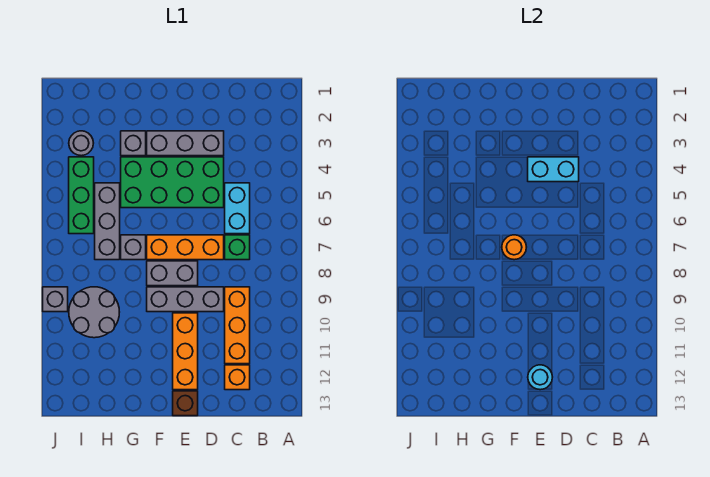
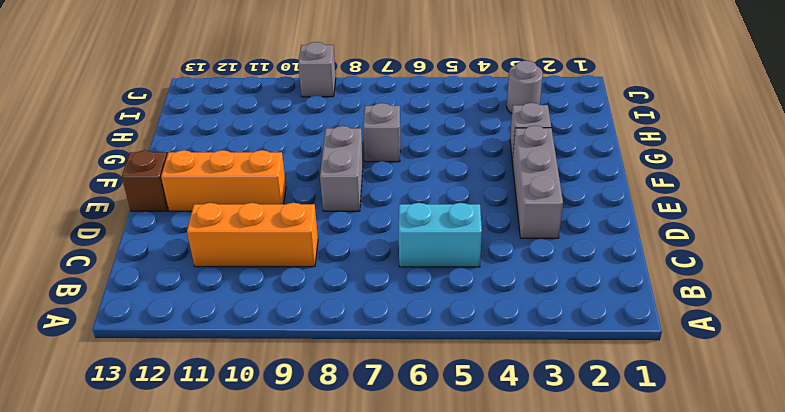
none -> green 1x1 brick [225,235,250,260]
none -> orange 1x1 brick [225,365,250,390]
none -> green 2x4 brick [121,157,224,208]

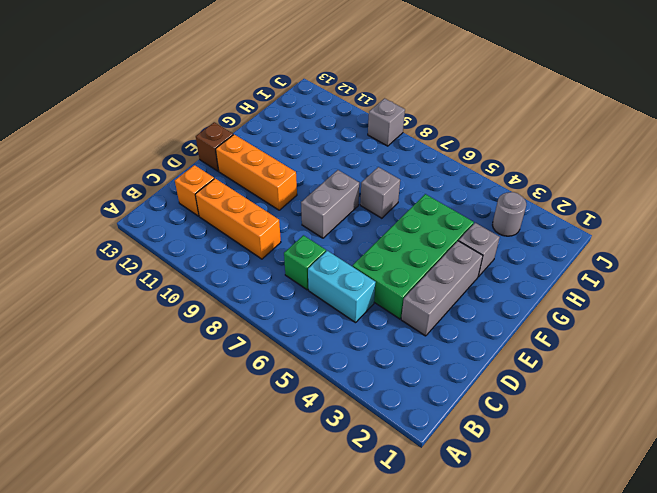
none -> orange 1x3 brick [147,235,224,260]
none -> grey 1x3 brick [147,287,224,312]
none -> grey 1x3 brick [95,183,120,260]

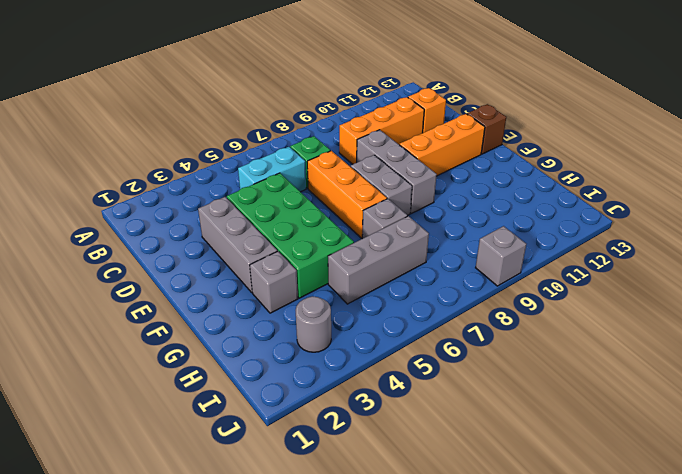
none -> grey 2x2 round brick [69,287,119,338]
none -> green 1x3 brick [69,157,94,234]
none -> cyan 1x2 brick [528,157,579,182]

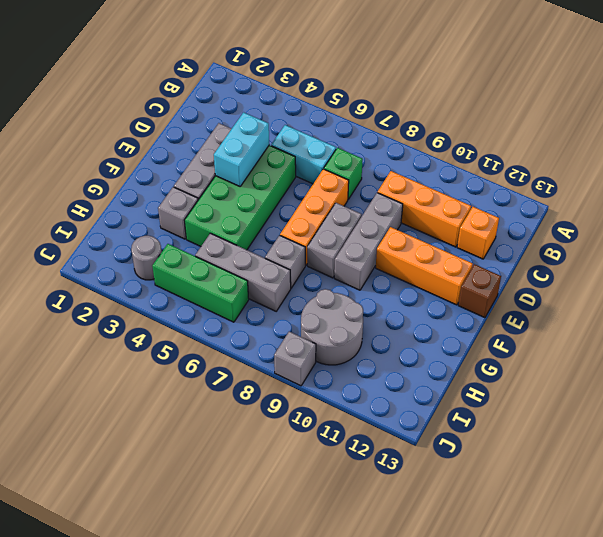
none -> cyan 1x1 round brick [528,365,552,390]
none -> orange 1x1 round brick [502,235,526,260]

